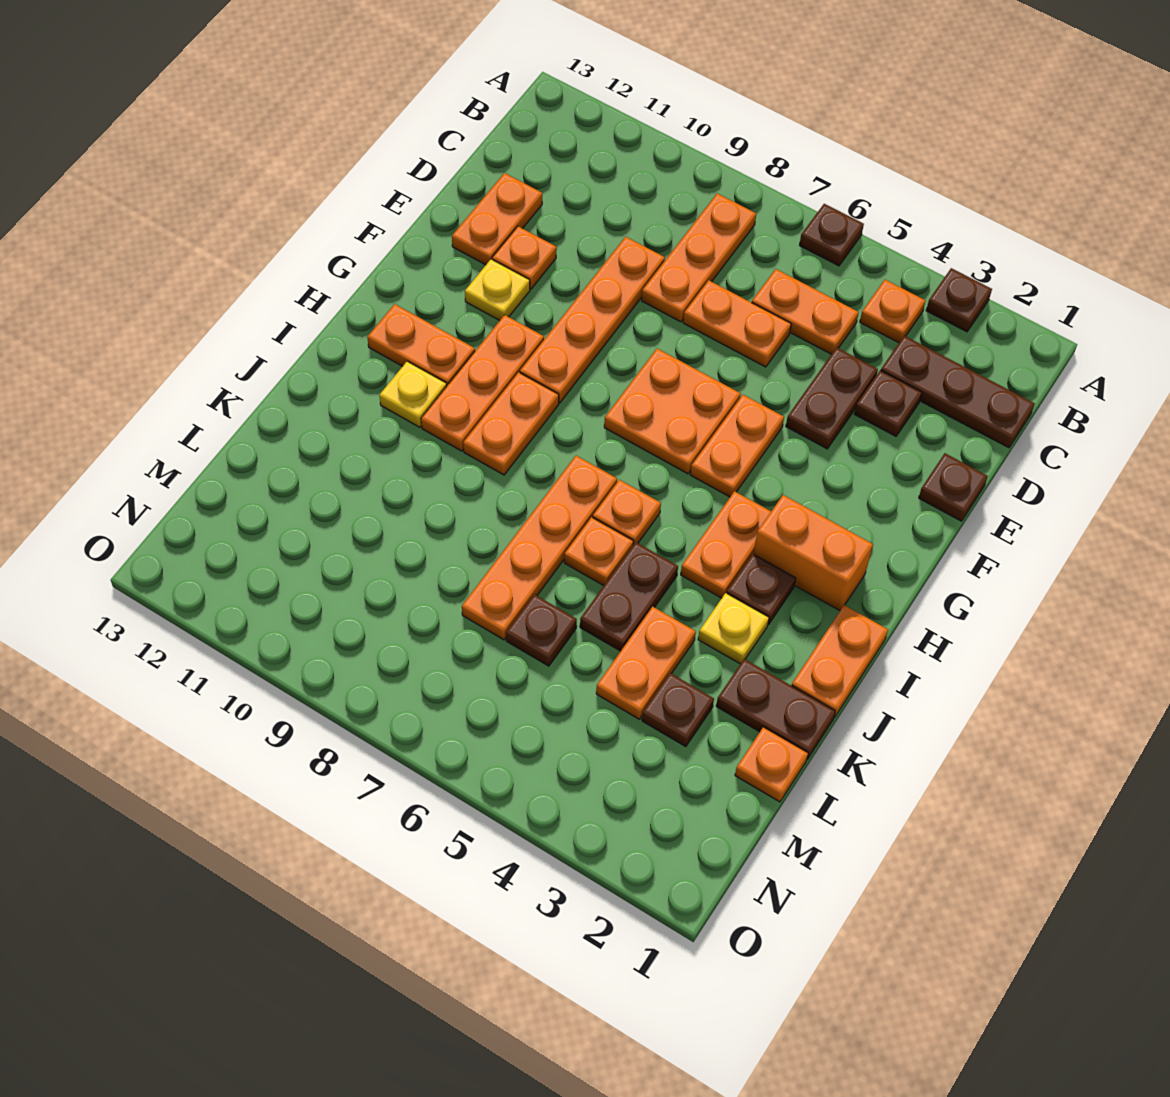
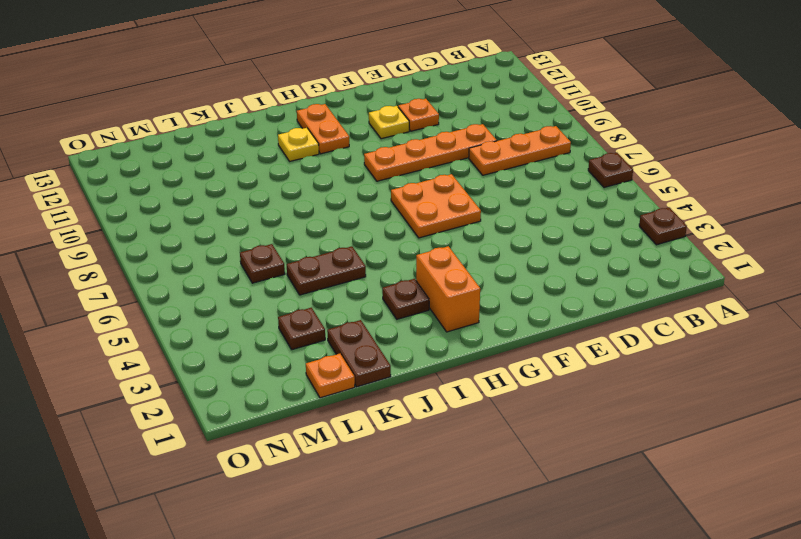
none -> orange 1x1 plate [860,280,926,343]
none -> brown 1x3 plate [881,336,1035,448]
none -> orange 1x2 plate [752,269,859,354]
none -> brown 1x1 plate [855,370,922,436]

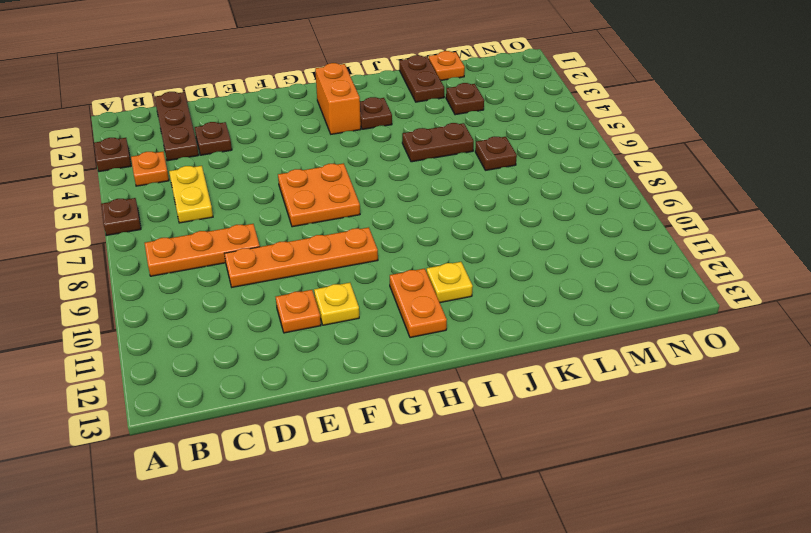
yellow 1x2 plate [169,166,213,223] -> orange 1x2 plate [752,269,859,354]
none -> brown 1x2 plate [786,348,878,449]
none -> orange 1x2 plate [683,280,791,367]
none -> orange 1x2 plate [452,173,542,265]
none -> brown 1x1 plate [919,453,988,521]

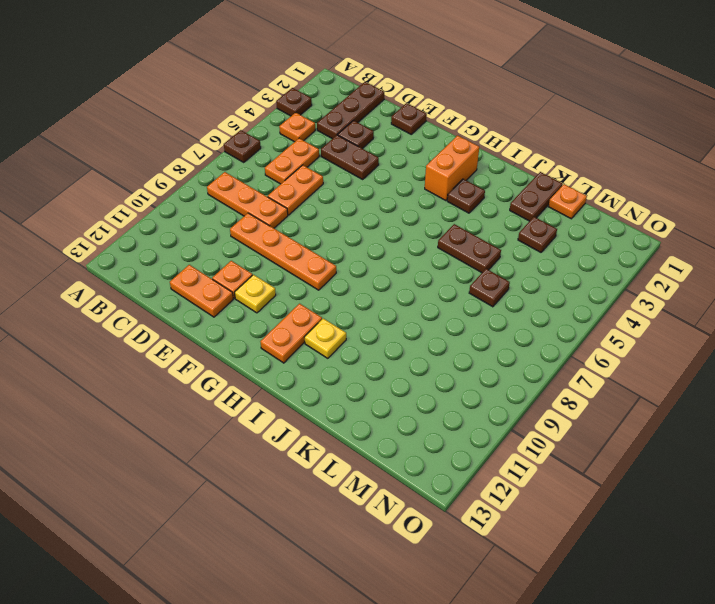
none -> orange 1x2 plate [690,395,784,497]
none -> orange 2x2 plate [604,349,741,474]
none -> orange 1x3 plate [421,315,544,451]
none -> orange 1x2 plate [681,491,771,598]

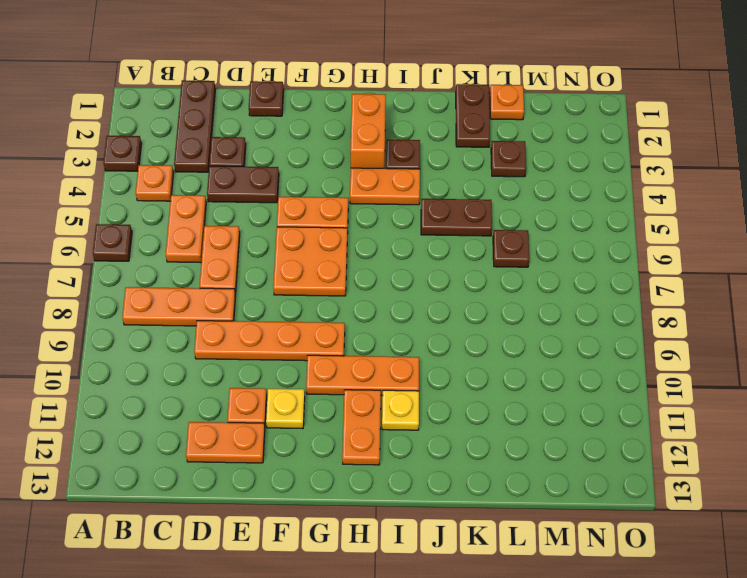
none -> orange 1x2 plate [463,372,559,475]
none -> orange 1x2 plate [792,605,888,718]
none -> orange 1x1 plate [593,480,661,545]
none -> orange 1x4 plate [462,456,617,640]

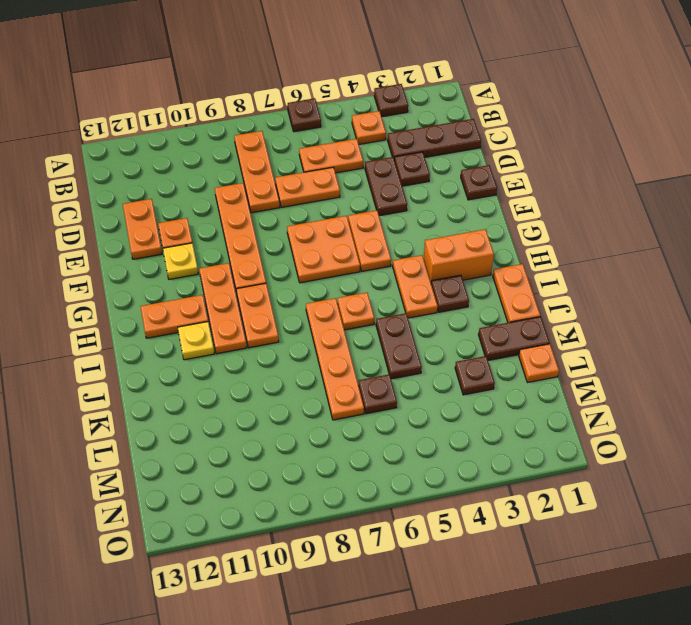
none -> yellow 1x1 plate [698,593,769,664]
none -> orange 1x1 plate [564,517,633,586]
none -> orange 1x2 plate [596,607,696,719]

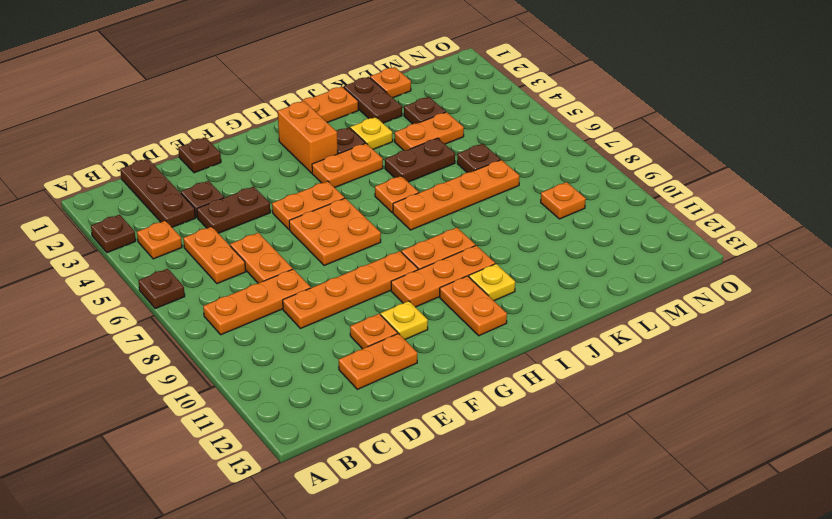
orange 1x1 plate [541,182,586,219] -> orange 1x1 plate moved to [564,517,633,586]

